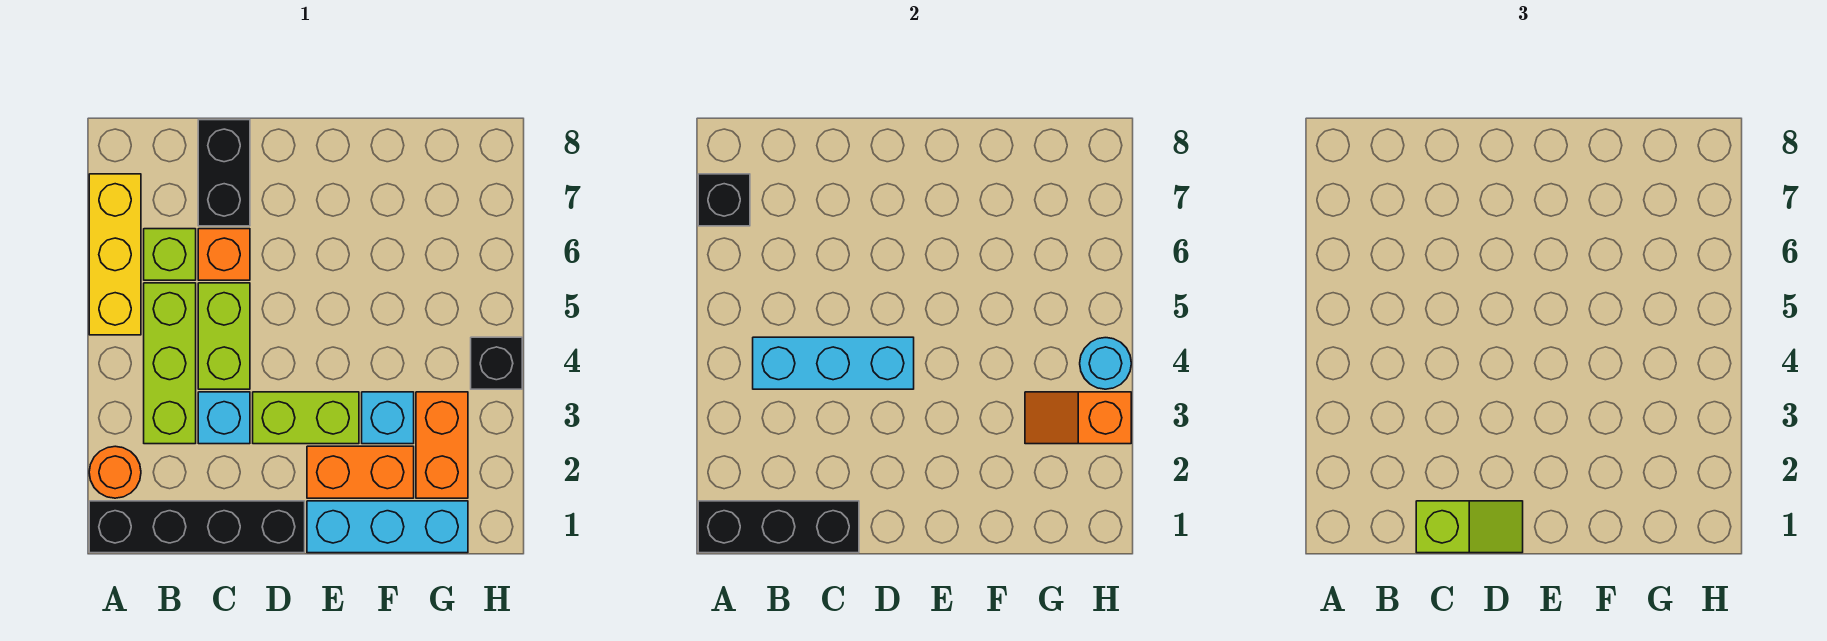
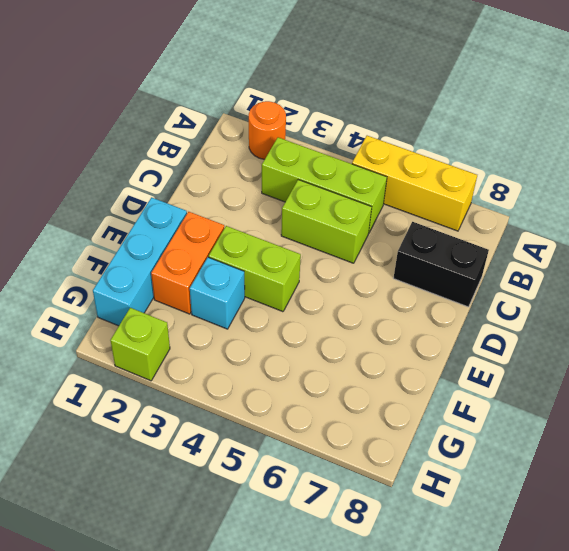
lime 1x2 brick [209,226,301,312] -> lime 1x2 brick turned to [253,392,359,444]
lime 1x1 brick [110,308,170,381] -> lime 1x1 brick moved to [144,229,196,280]
none -> black 1x4 brick [89,501,305,553]
none -> cyan 1x1 brick [198,392,250,444]
none -> orange 1x1 brick [198,229,250,280]

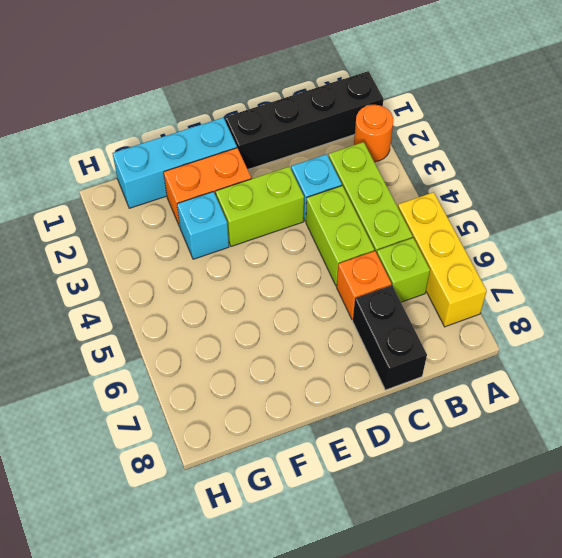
none -> orange 1x2 brick [416,392,468,498]
none -> black 1x1 brick [471,337,522,389]
none -> black 1x3 brick [698,501,859,553]

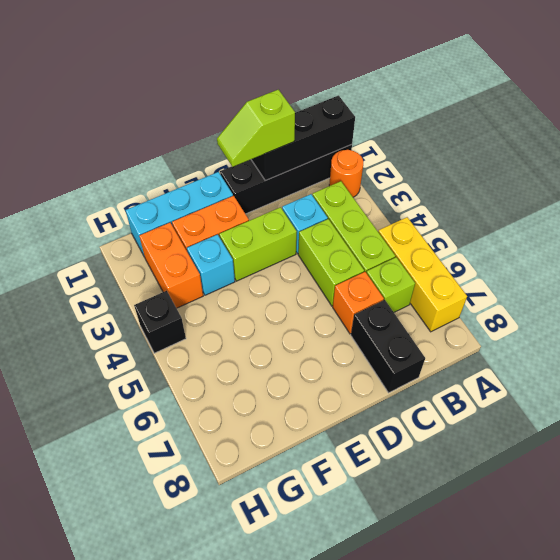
none -> black 1x1 brick [698,174,750,226]
none -> cyan 1x3 brick [753,337,914,389]
none -> orange 1x2 slope [1025,392,1131,444]

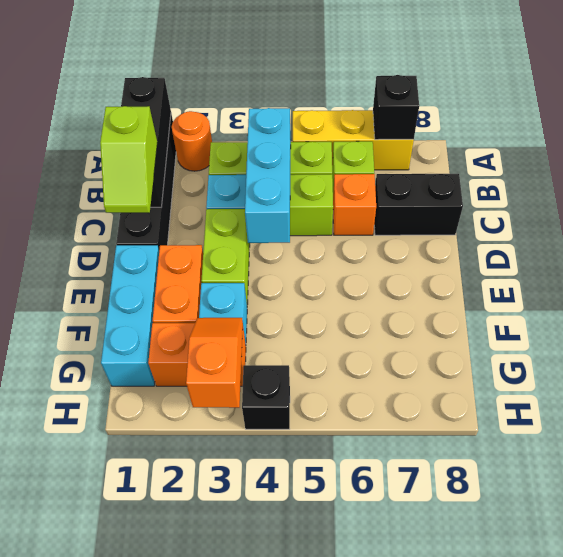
none -> cyan 1x1 round brick [1080,338,1131,389]

